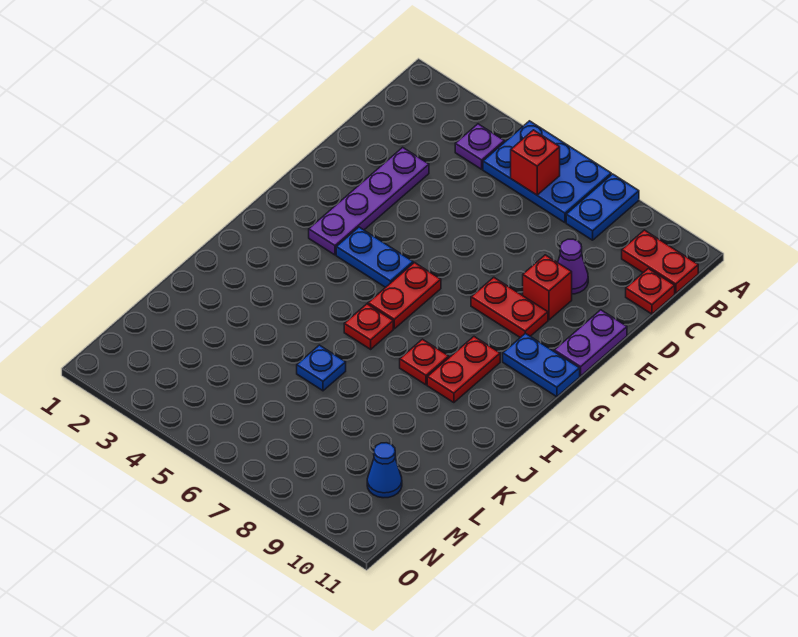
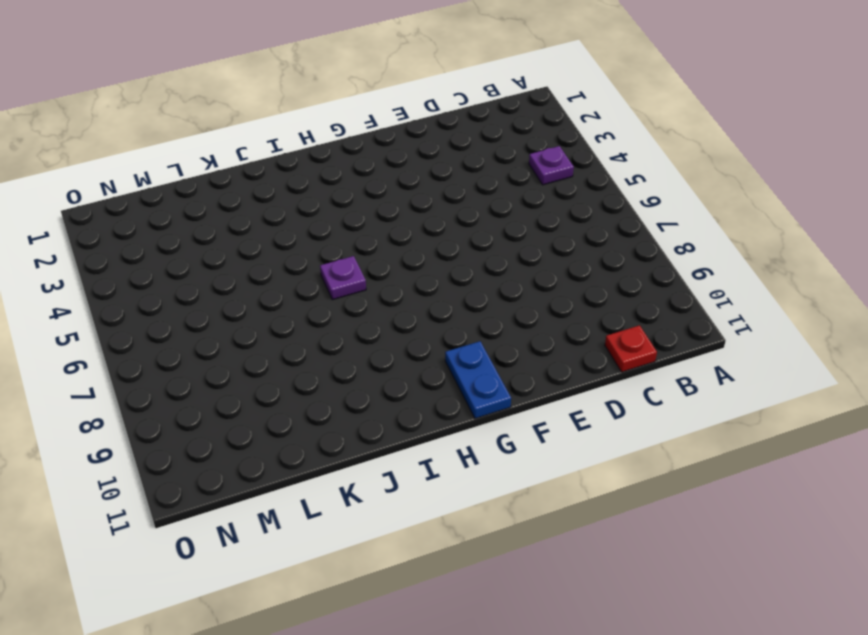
purple 1x1 plate [320,256,366,300] -> red 1x1 plate [344,304,393,349]
none -> blue 2x3 plate [483,121,611,223]
none -> blue 1x2 plate [566,174,639,240]
none -> red 1x2 plate [622,230,698,293]

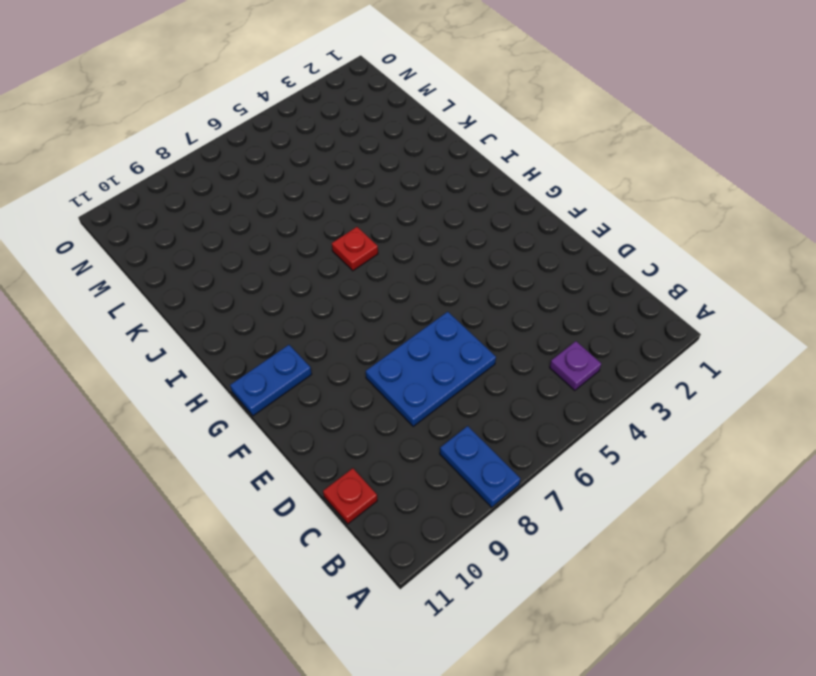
blue 2x3 plate [366,312,496,426] -> blue 2x3 plate moved to [483,121,611,223]
none -> red 1x2 plate [622,230,698,293]
none -> purple 1x4 plate [309,147,429,255]
none -> purple 1x1 cone [558,239,588,294]

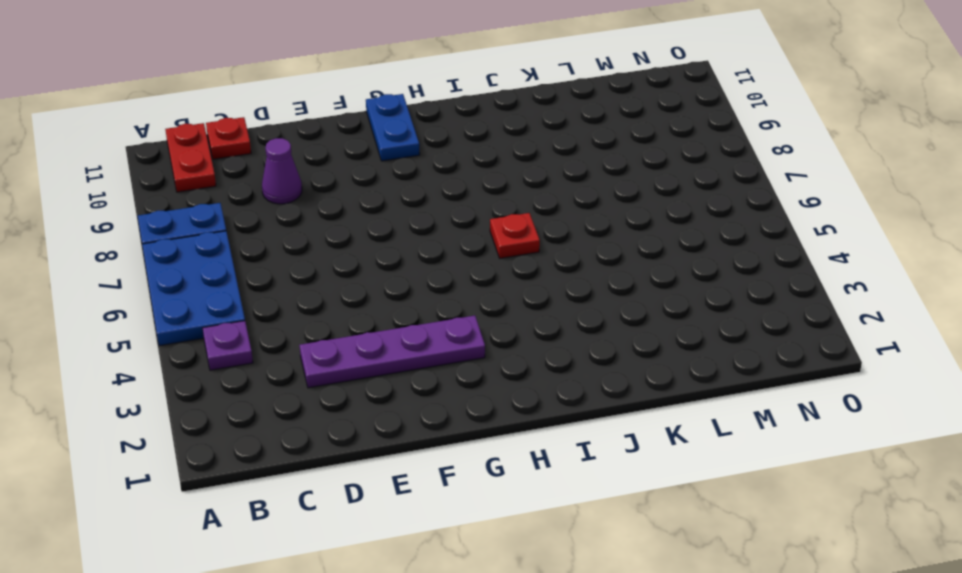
none -> red 1x1 brick [523,255,572,320]
none -> purple 1x2 plate [554,310,627,376]
none -> red 1x2 plate [471,277,548,338]

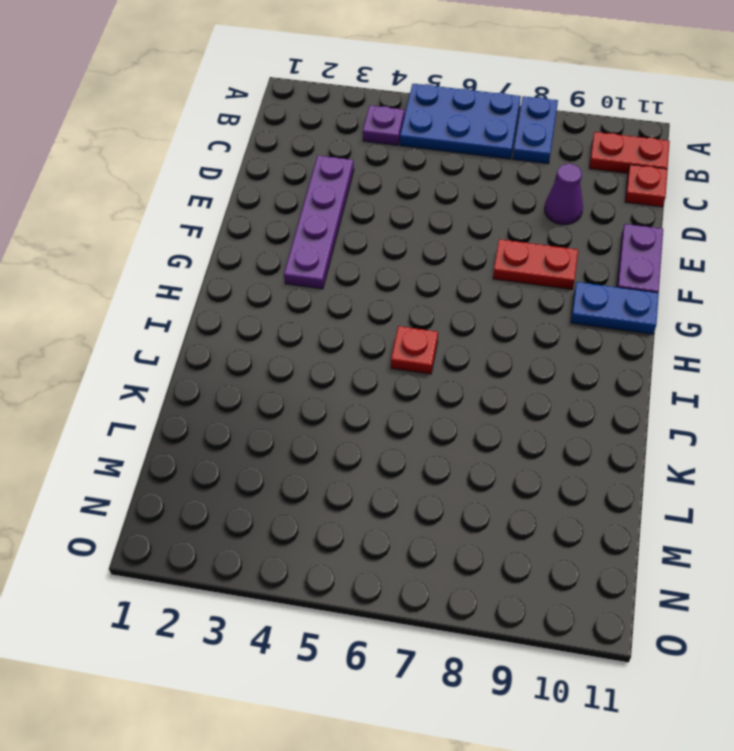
none -> red 1x1 brick [523,255,572,320]
none -> blue 1x2 plate [336,227,413,287]
none -> red 1x2 plate [368,263,441,329]

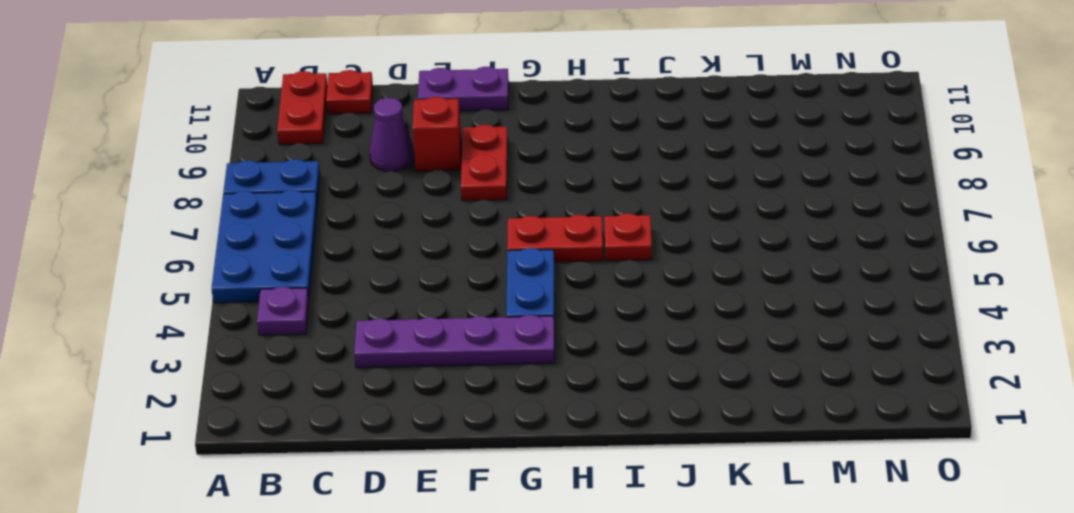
none -> blue 1x2 plate [503,333,580,397]
none -> red 1x2 plate [427,337,500,403]
none -> red 1x1 plate [400,339,449,385]

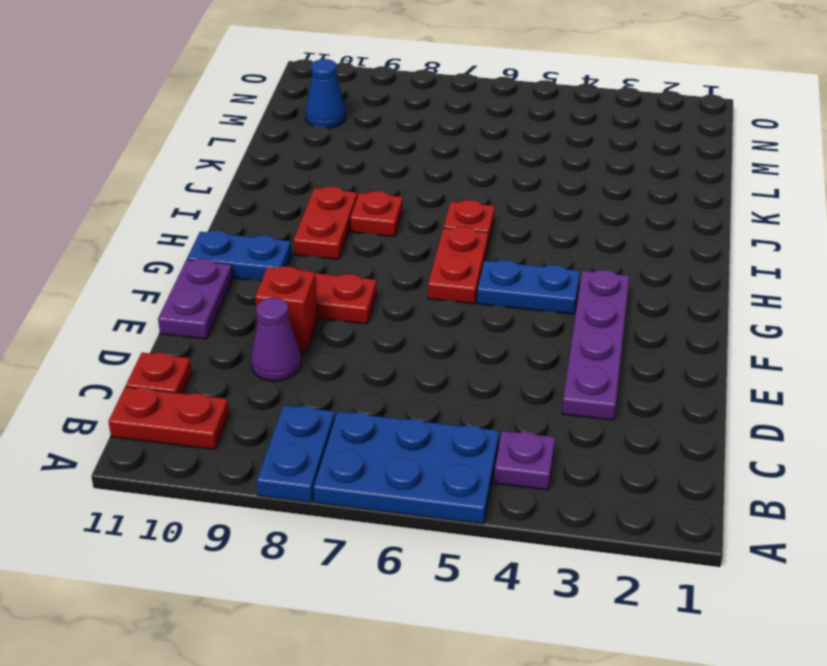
none -> blue 1x1 plate [297,345,346,391]
none -> red 1x1 brick [511,130,560,195]

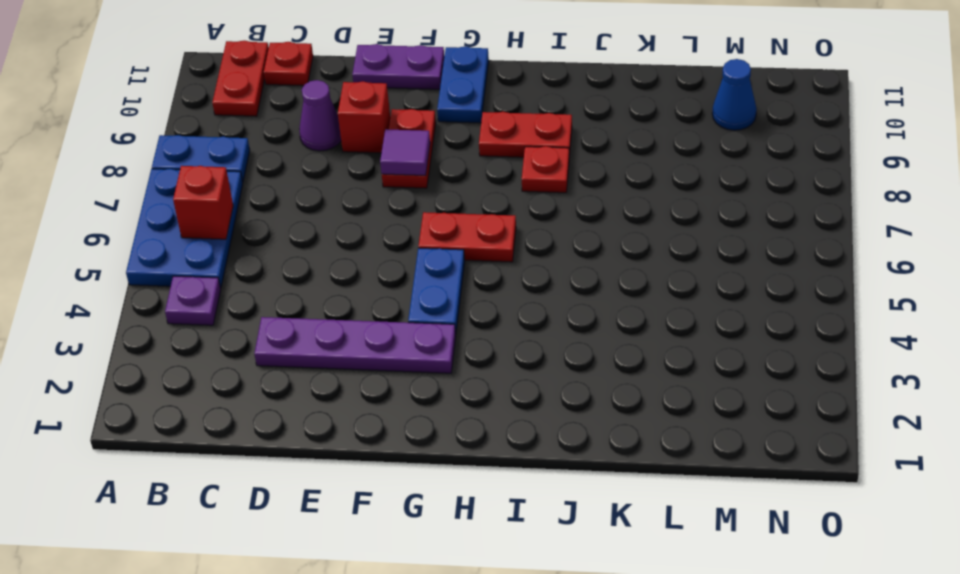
purple 1x1 tile [380,129,430,175] -> none
none -> red 1x1 plate [344,304,393,349]
none -> blue 1x1 plate [297,345,346,391]

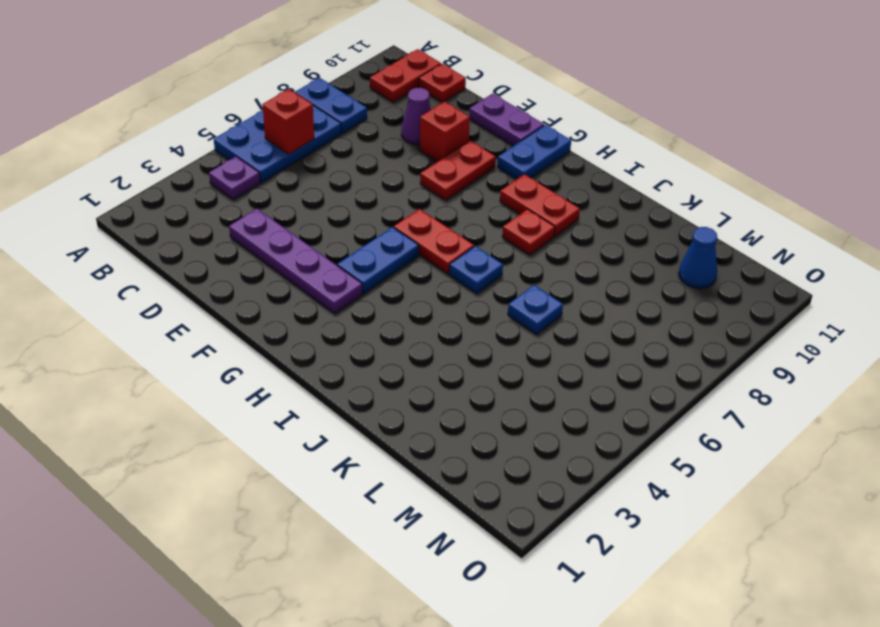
blue 1x1 plate [449,246,503,293] -> red 1x1 plate [344,304,393,349]

